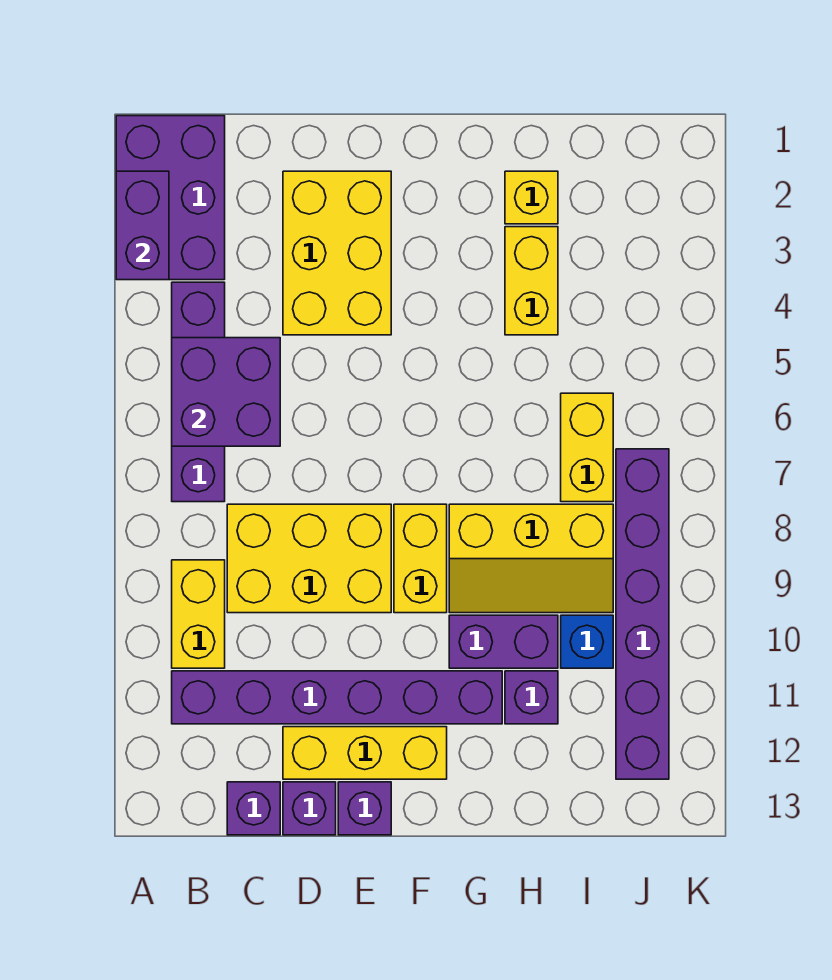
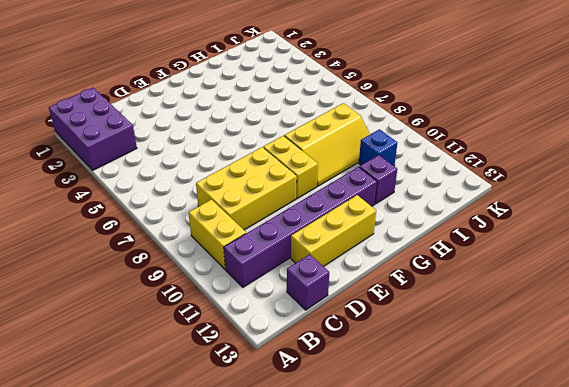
none -> purple 1x4 brick [172,282,225,502]
none -> yellow 2x3 brick [283,171,391,335]
none -> purple 1x1 brick [283,782,336,835]

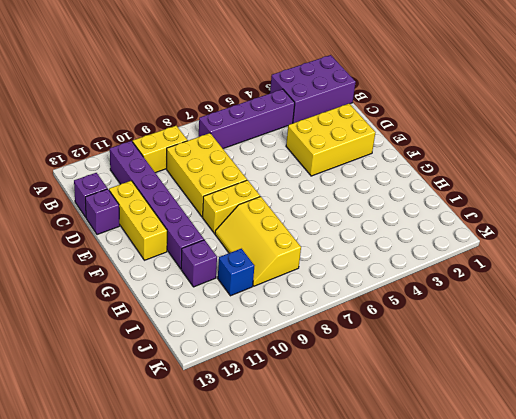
none -> purple 1x1 brick [338,782,391,835]
none -> purple 1x2 brick [449,615,558,668]
none -> yellow 1x1 brick [505,171,558,224]

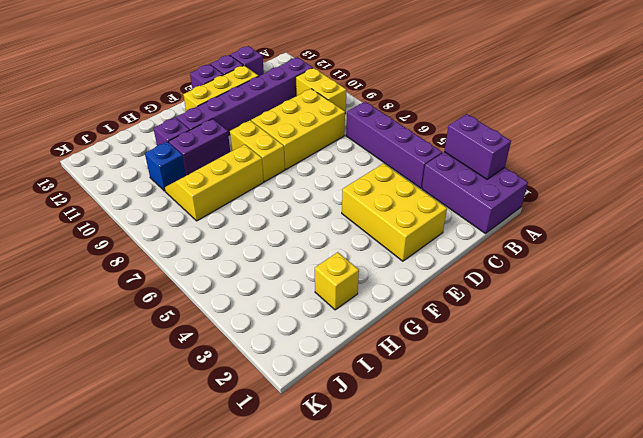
none -> yellow 1x2 brick [505,227,558,335]
none -> yellow 1x2 brick [561,393,613,502]
none -> purple 1x6 brick [616,449,669,779]

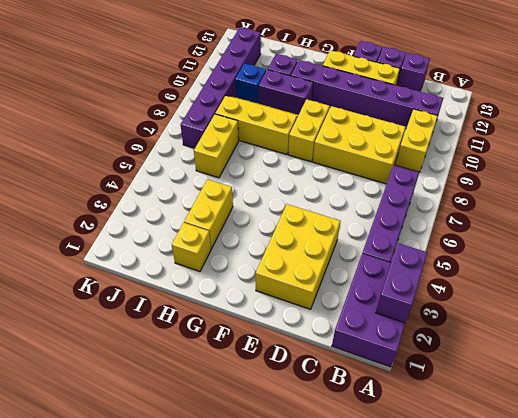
none -> purple 2x2 brick [172,338,280,446]

